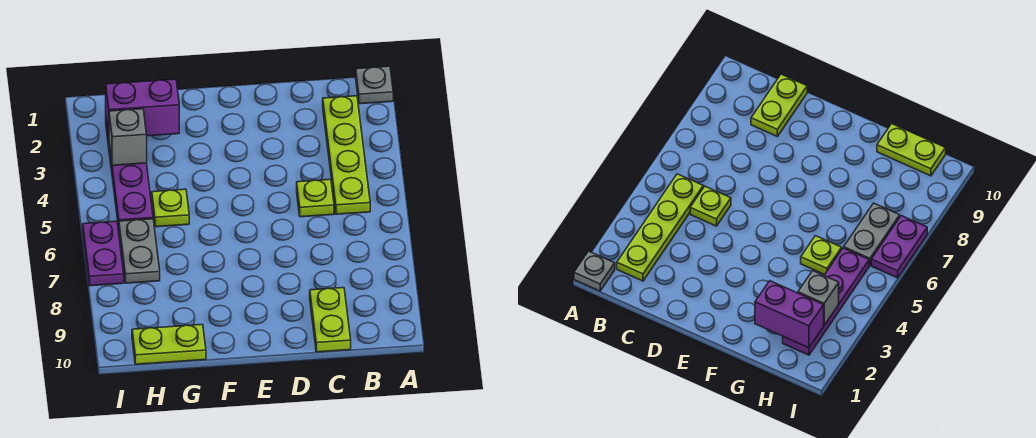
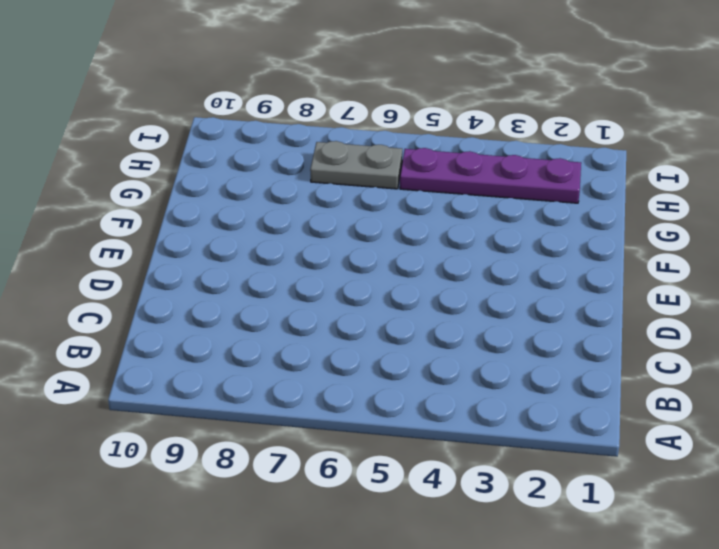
none -> grey 1x1 plate [356,66,393,104]
none -> lime 1x4 plate [323,96,370,214]

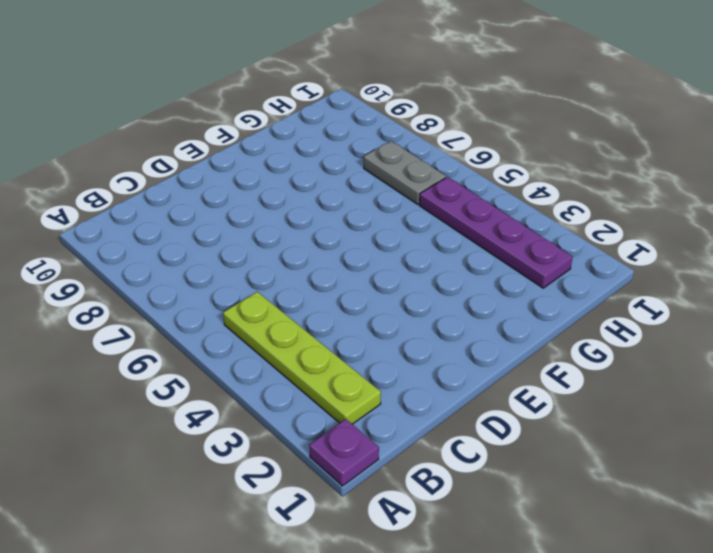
purple 1x1 plate [309,419,379,486] -> grey 1x1 plate [356,66,393,104]
none -> lime 1x1 plate [297,179,334,217]
none -> lime 1x2 plate [310,288,351,352]

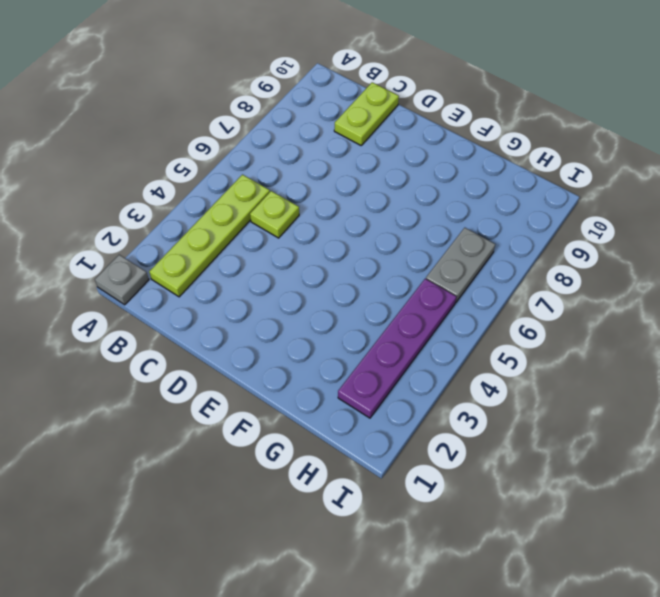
none -> lime 1x1 plate [152,189,189,227]
none -> lime 1x2 plate [132,324,206,364]

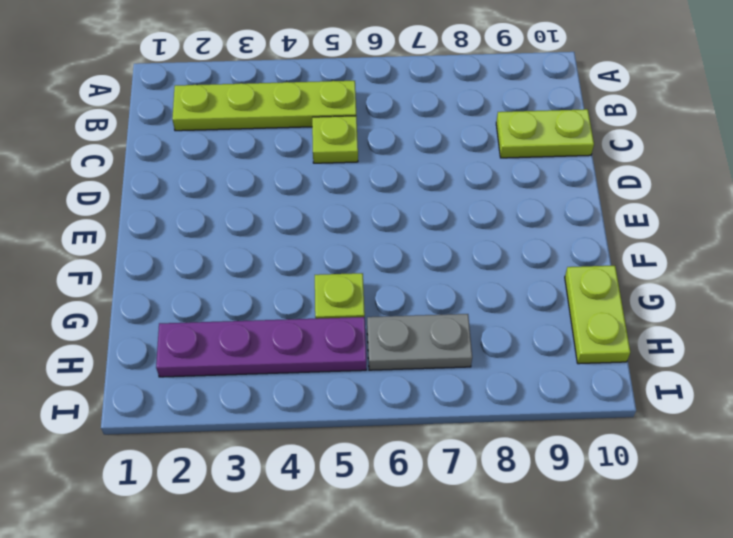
none -> grey 1x1 plate [356,66,393,104]
none -> purple 1x2 plate [83,221,124,286]

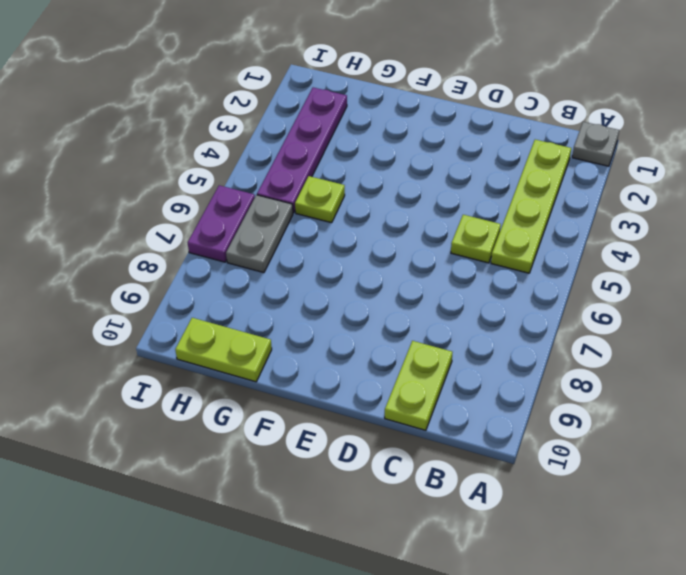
none -> purple 1x2 brick [106,79,179,136]
none -> grey 1x1 brick [109,109,147,165]

